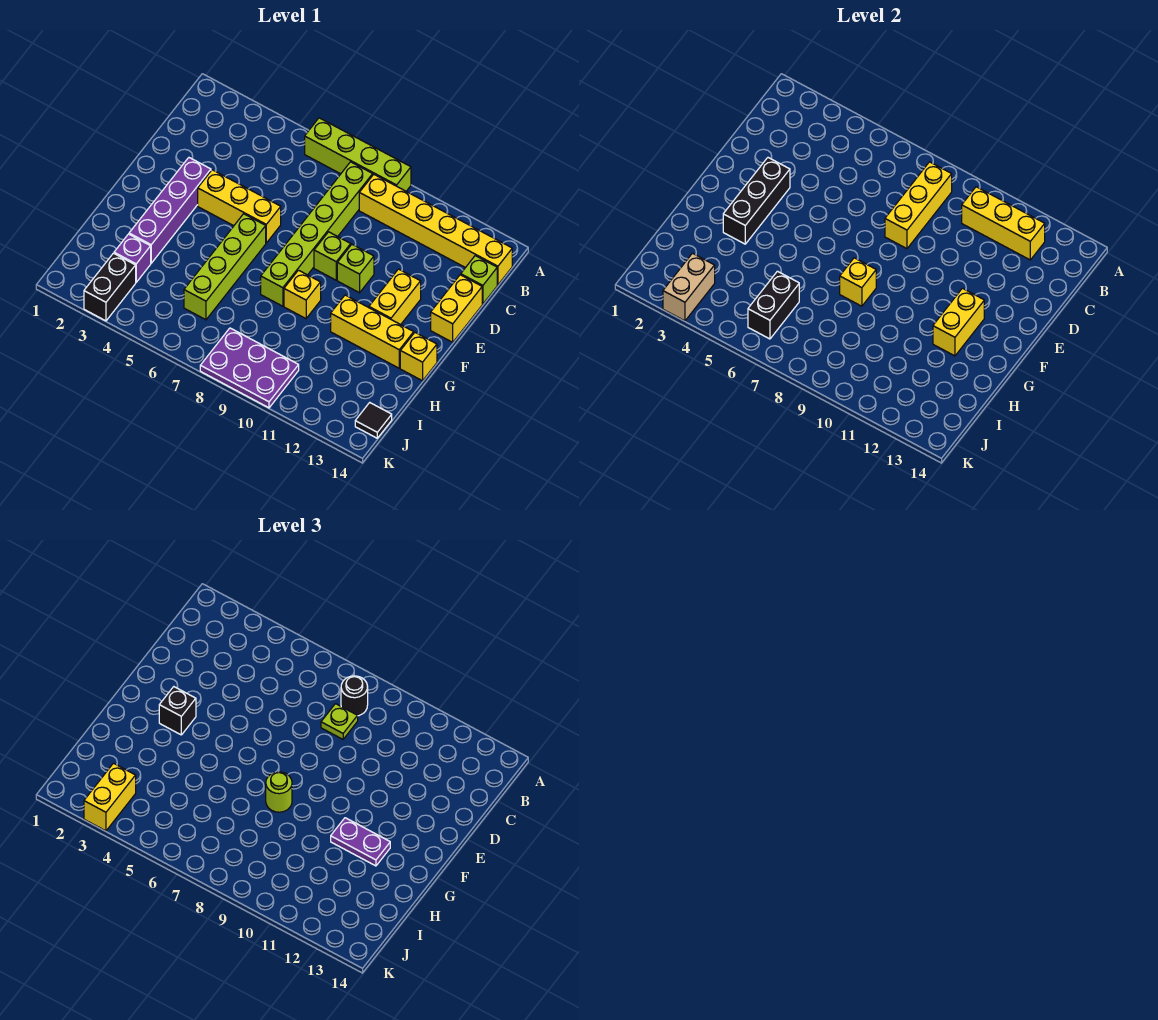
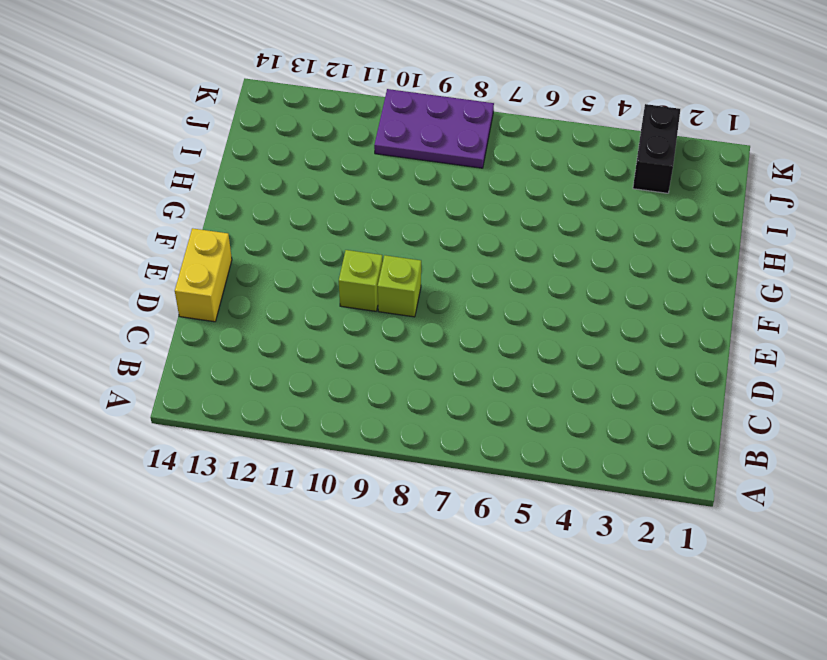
none -> lime 1x4 brick [305,118,411,191]
none -> lime 1x6 brick [261,162,373,306]
none -> yellow 1x6 brick [359,175,512,285]
none -> lime 1x1 brick [461,256,497,304]

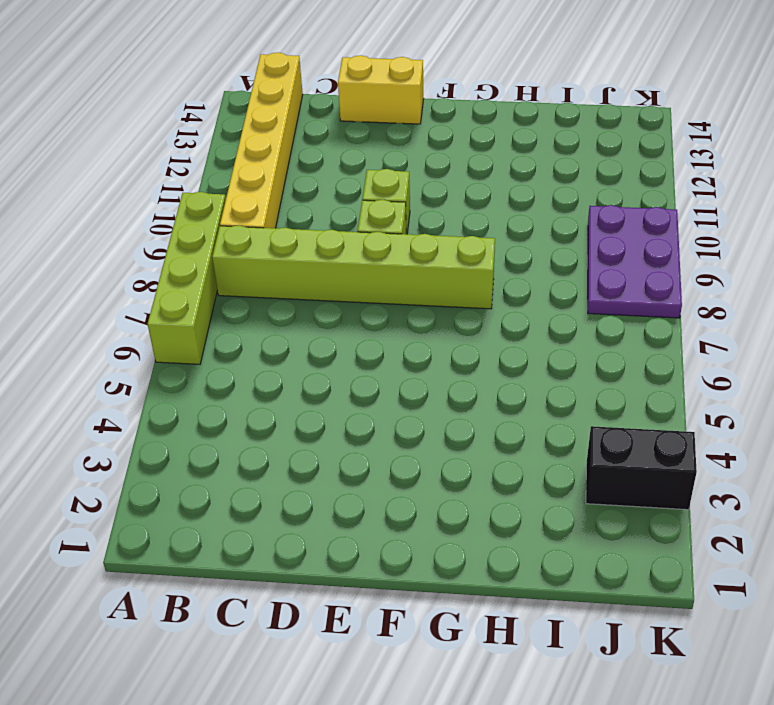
none -> lime 1x1 brick [461,256,497,304]
none -> purple 1x4 brick [129,158,211,263]
none -> yellow 1x3 brick [198,170,281,243]
none -> yellow 1x2 brick [369,269,421,325]

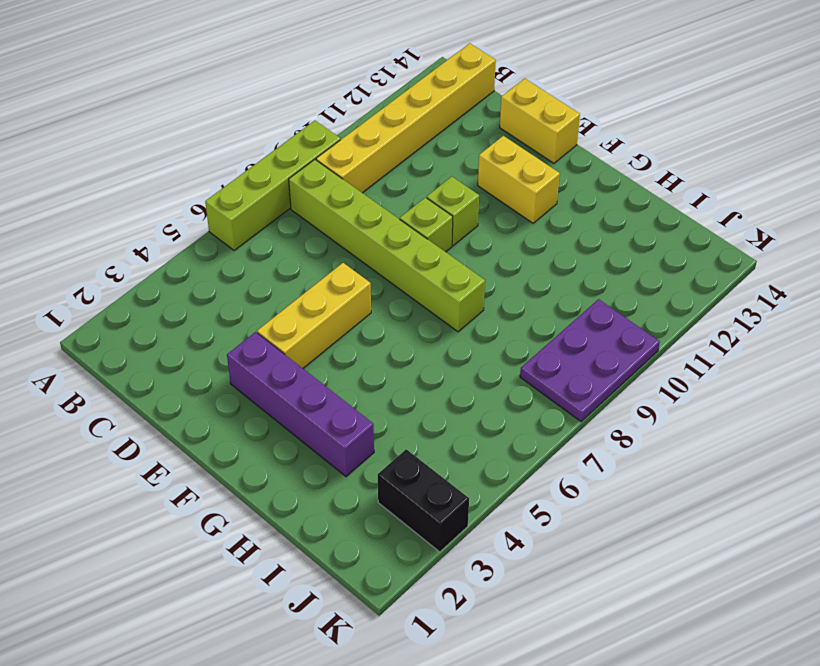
none -> lime 1x1 brick [461,256,497,304]
none -> lime 1x4 brick [184,214,266,320]
none -> yellow 1x1 brick [284,270,321,319]
none -> yellow 1x3 brick [331,295,414,368]

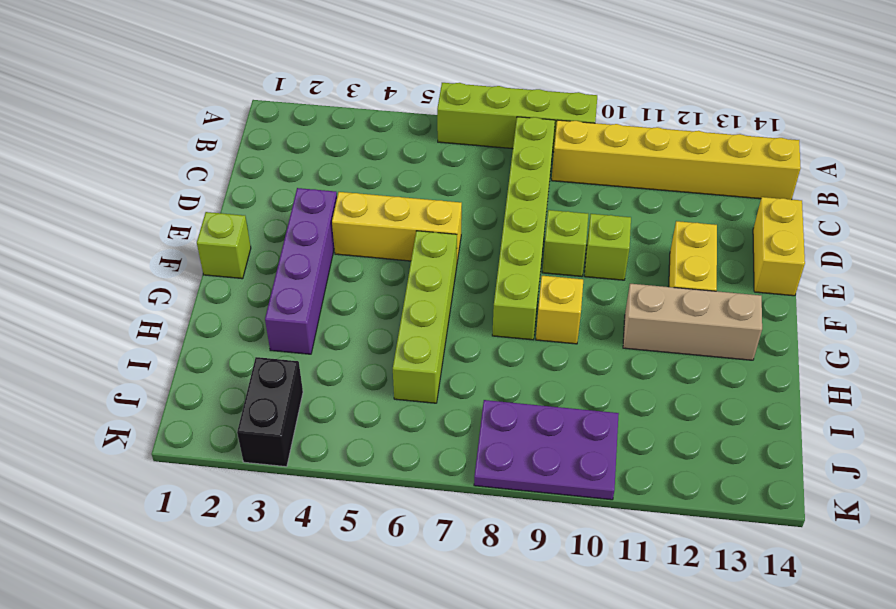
lime 1x1 brick [197,212,251,279] -> lime 1x1 brick moved to [461,256,497,304]
tan 1x3 brick [623,284,762,360] -> yellow 1x3 brick [331,295,414,368]
none -> yellow 1x1 brick [400,333,437,381]
none -> purple 1x1 brick [114,234,151,282]
none -> black 1x1 tile [355,403,392,438]
none -> yellow 1x3 brick [885,162,952,249]

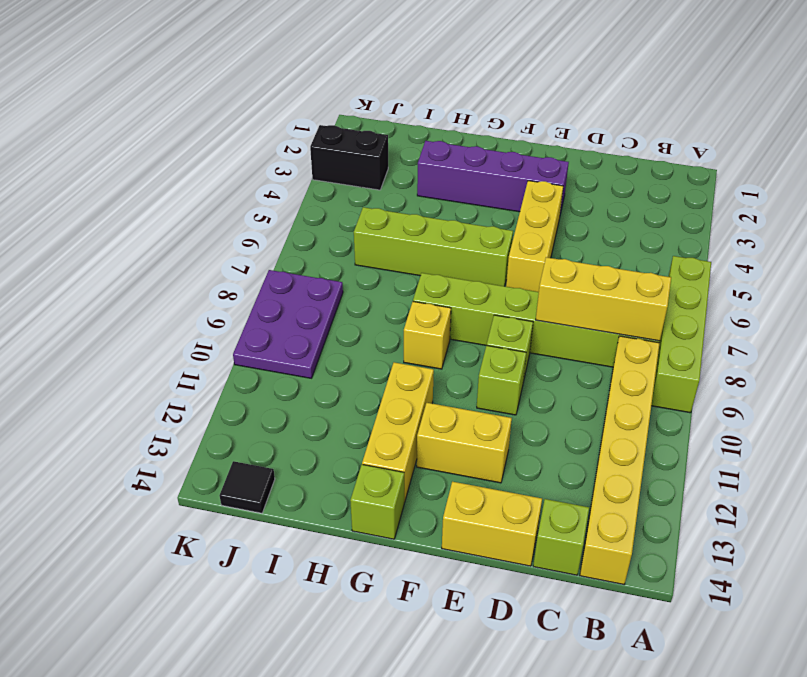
lime 1x1 brick [350,465,404,539] -> yellow 1x1 brick [400,333,437,381]
none -> purple 1x1 brick [114,234,151,282]
none -> yellow 1x3 brick [962,187,1045,260]
none -> black 1x3 brick [723,158,790,244]
none -> yellow 1x2 brick [933,288,984,356]

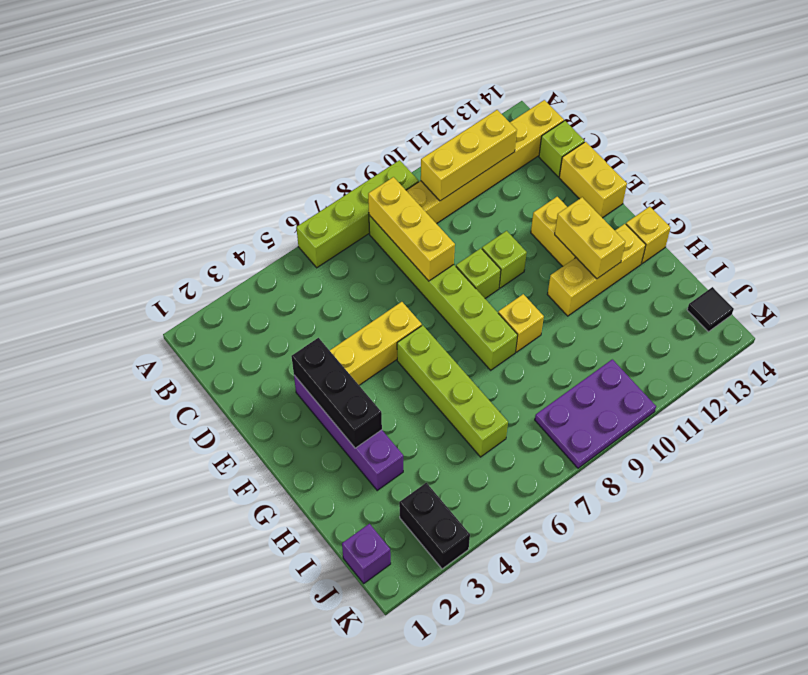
purple 1x1 brick [342,524,391,583] -> purple 1x1 brick moved to [114,234,151,282]
none -> yellow 1x1 brick [840,258,876,306]
none -> black 1x2 brick [748,271,799,339]
none -> tan 1x2 brick [663,253,715,321]
none -> black 1x1 round brick [341,676,368,716]

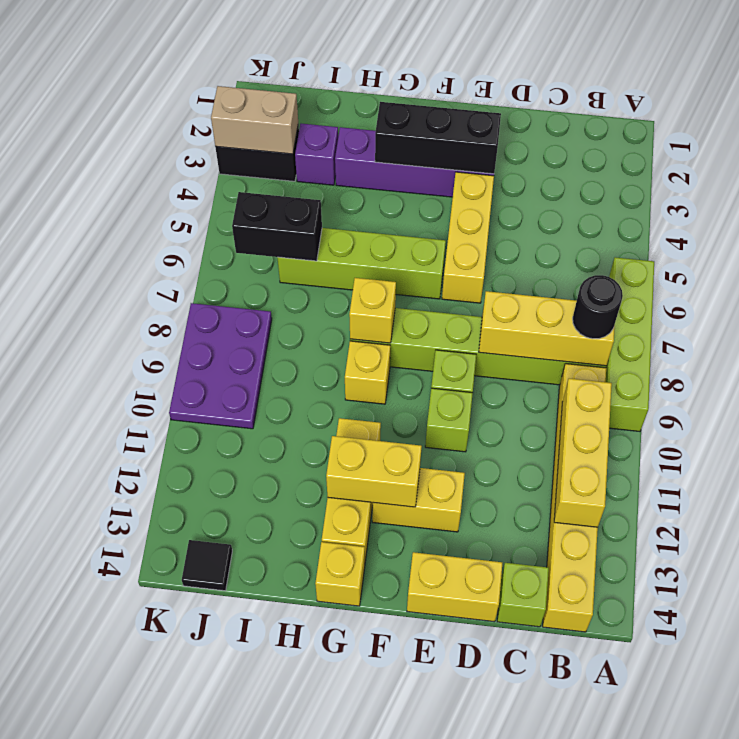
none -> lime 1x1 plate [321,704,358,739]
none -> black 1x1 brick [159,687,196,735]
none -> lime 1x1 round brick [266,772,292,812]
none -> purple 1x2 plate [331,818,390,866]

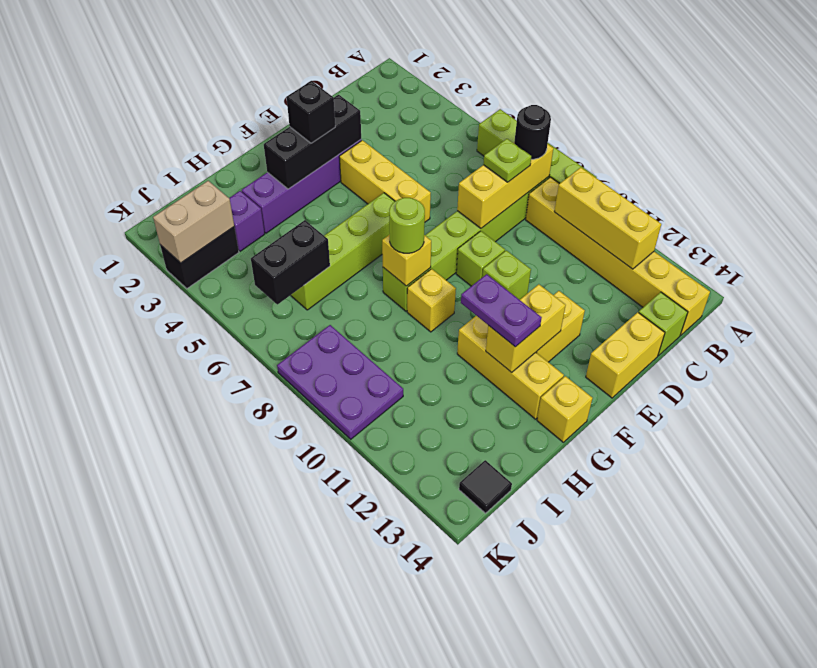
none -> yellow 1x2 brick [84,763,136,831]

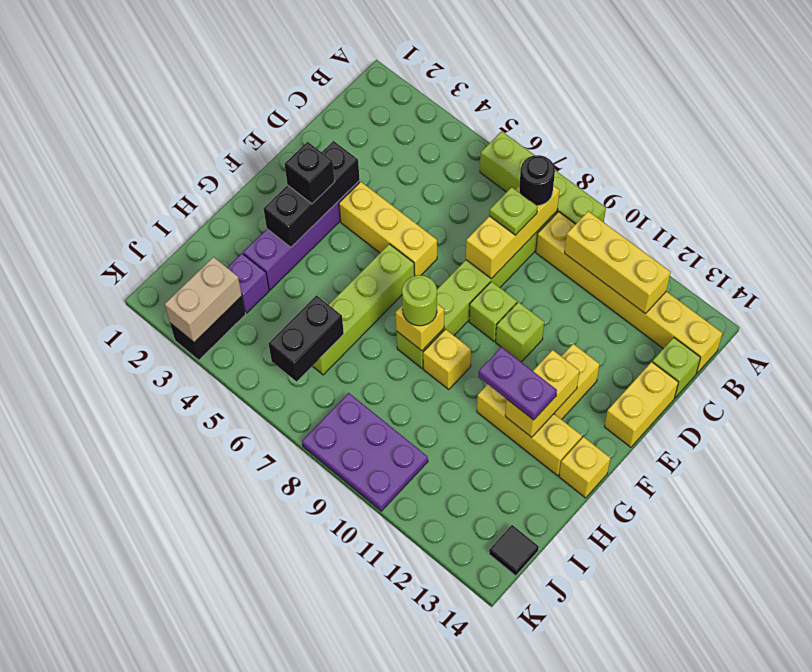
none -> yellow 1x2 brick [84,763,136,831]

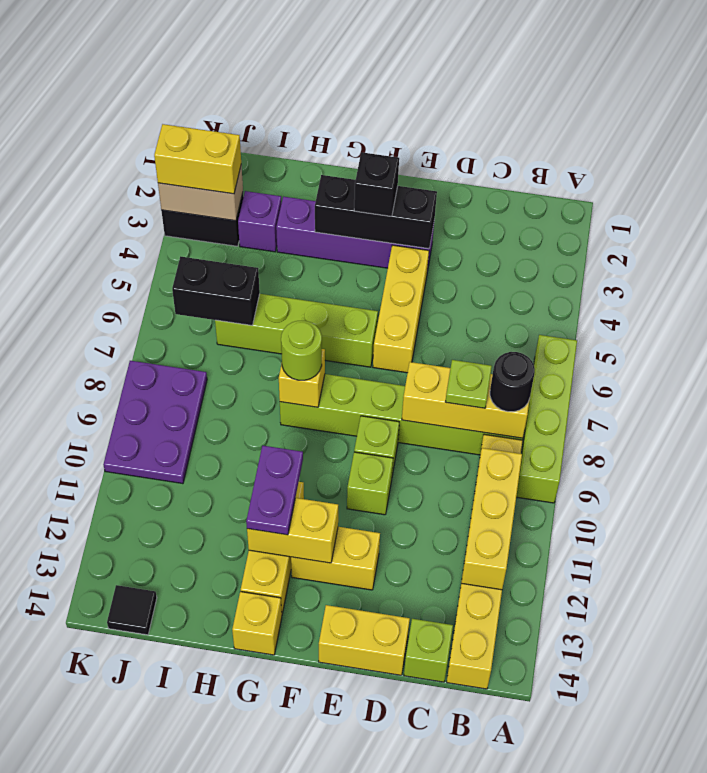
none -> yellow 1x1 brick [284,270,321,319]

